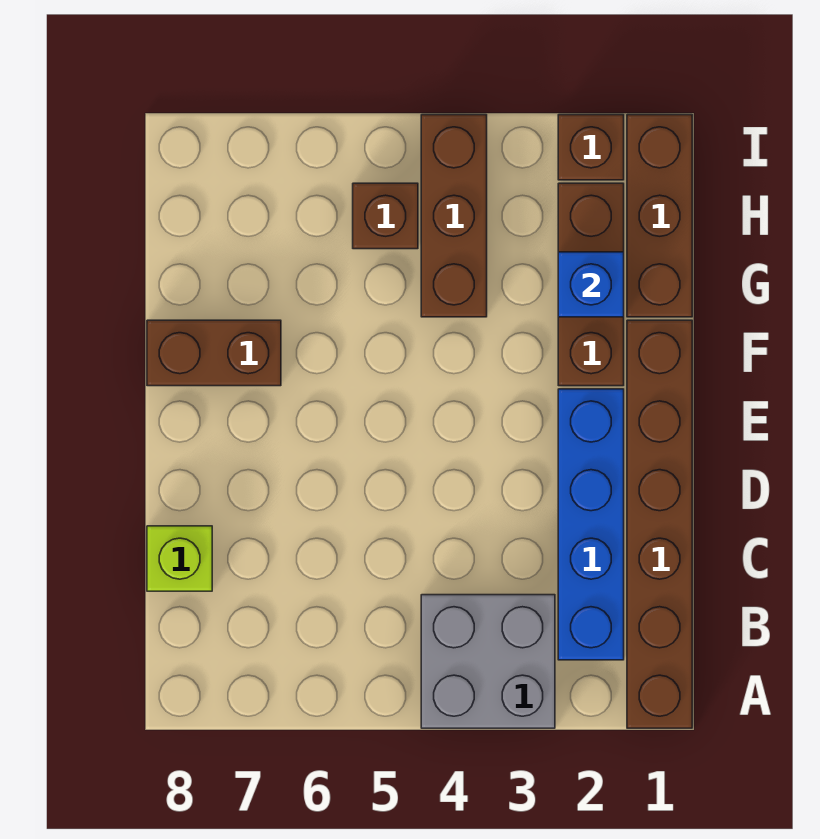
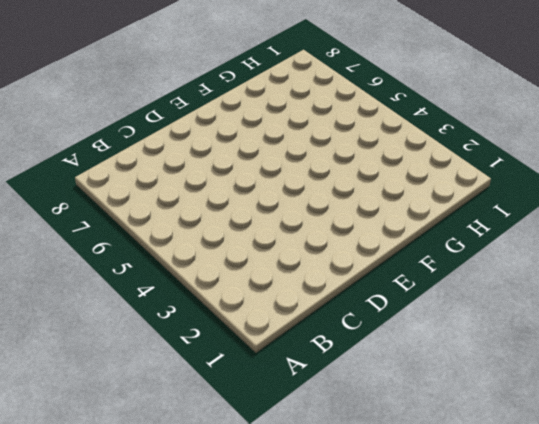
none -> brown 1x6 brick [627,320,692,728]
none -> grey 2x2 brick [421,595,555,728]

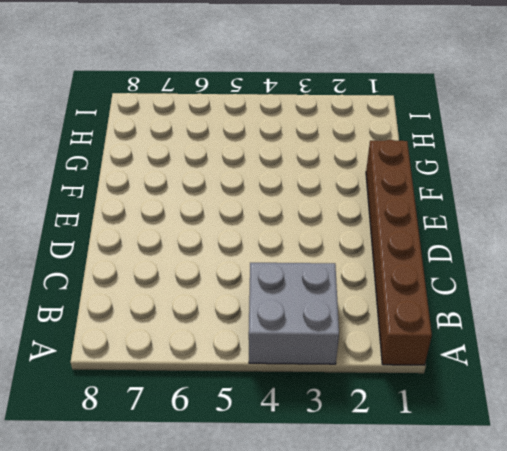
none -> blue 1x4 brick [558,389,624,660]
none -> lime 1x1 brick [147,526,212,591]

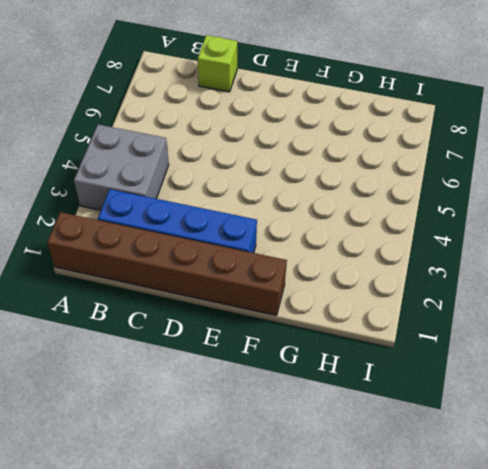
none -> brown 1x3 brick [558,183,624,386]
none -> brown 1x2 brick [147,320,281,386]

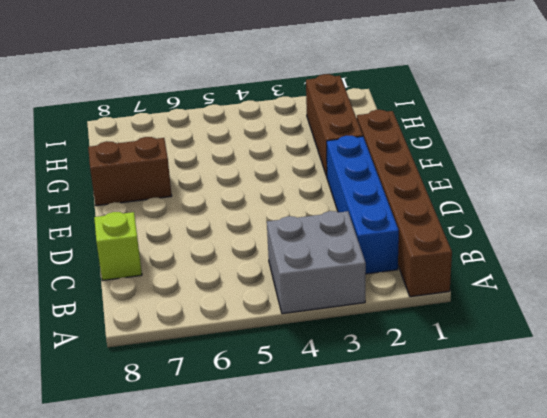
none -> brown 1x3 brick [627,115,692,317]
none -> brown 1x3 brick [421,115,487,317]

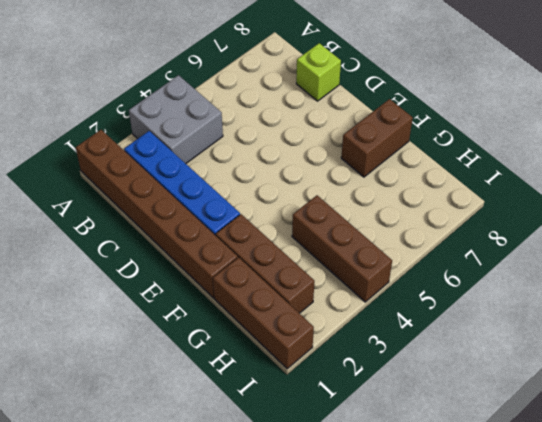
none -> brown 1x1 brick [353,183,418,249]
none -> brown 1x1 brick [558,115,624,180]

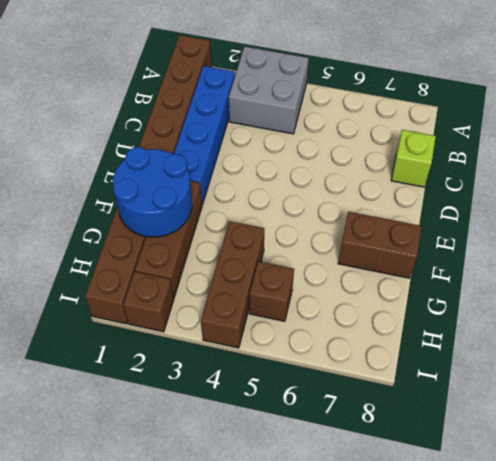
blue 2x2 round brick [113,147,192,237] -> blue 1x1 brick [558,252,624,317]

